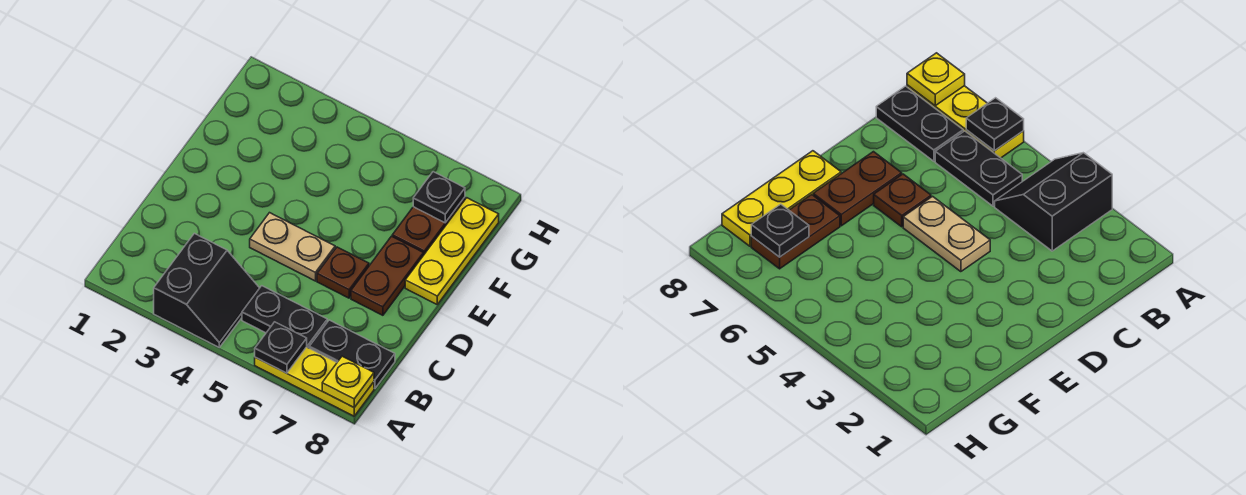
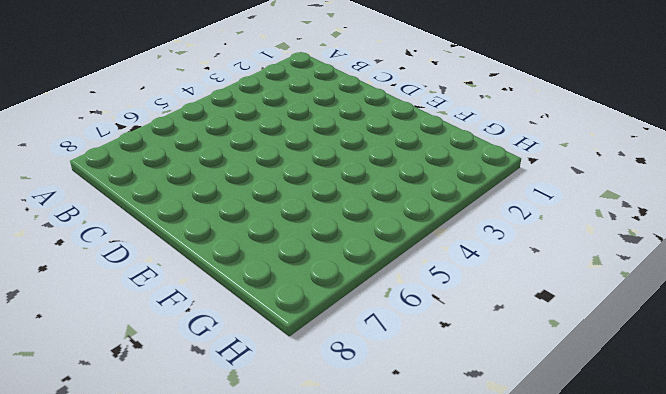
none -> black 2x2 slope [154,233,259,347]
none -> yellow 1x3 plate [255,347,374,416]
none -> black 1x2 plate [242,286,327,348]

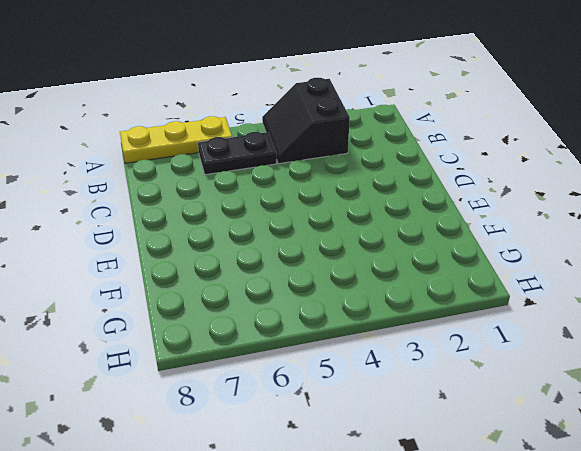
none -> black 1x2 plate [309,320,395,388]
none -> tan 1x2 plate [250,213,335,281]
none -> brown 1x1 plate [317,247,369,298]

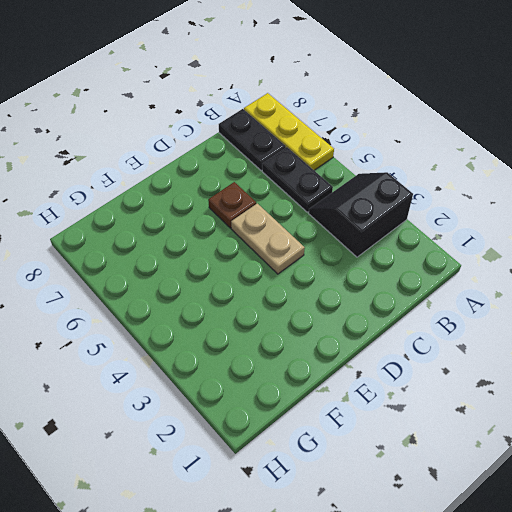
none -> brown 1x2 plate [351,236,423,315]
none -> yellow 1x3 plate [405,198,499,304]
none -> brown 1x2 plate [392,197,465,255]

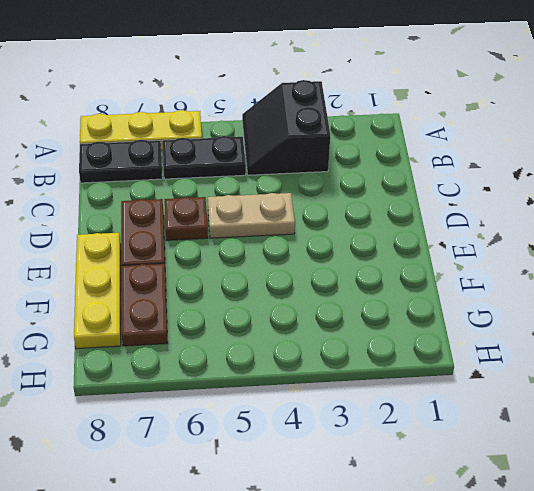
none -> black 1x1 plate [255,322,307,373]
none -> yellow 1x1 plate [322,356,374,407]
none -> black 1x1 plate [413,172,465,223]

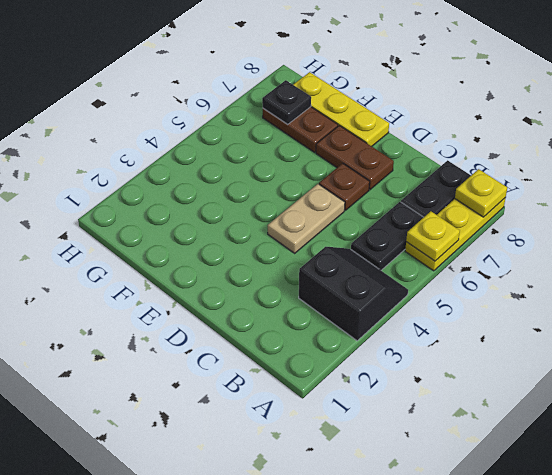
yellow 1x1 plate [406,211,460,261] -> black 1x1 plate [255,322,307,373]

